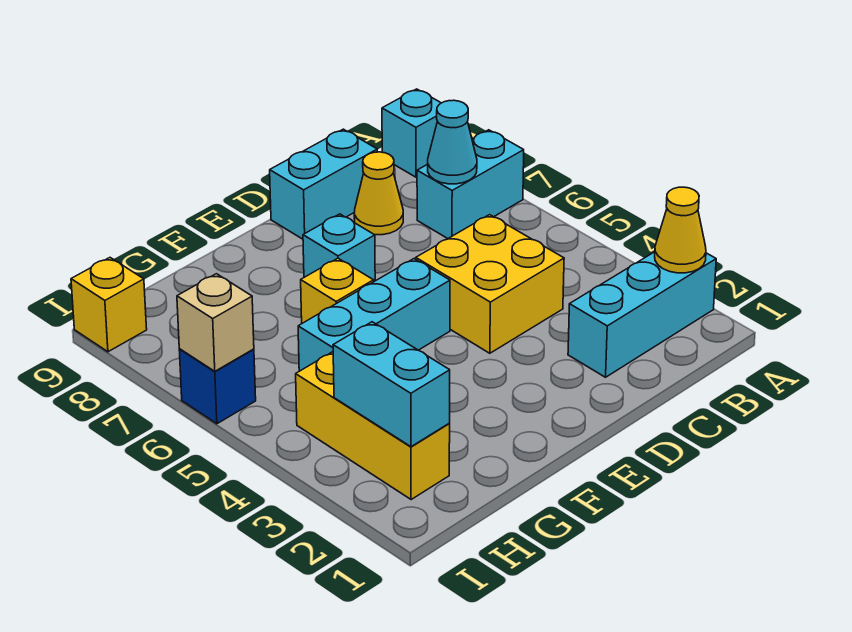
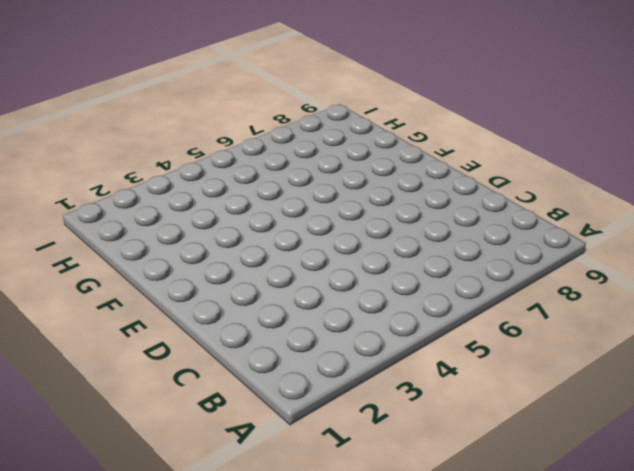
none -> cyan 1x3 brick [568,252,716,377]
none -> cyan 1x2 brick [417,130,524,238]
none -> cyan 1x1 brick [382,89,441,177]

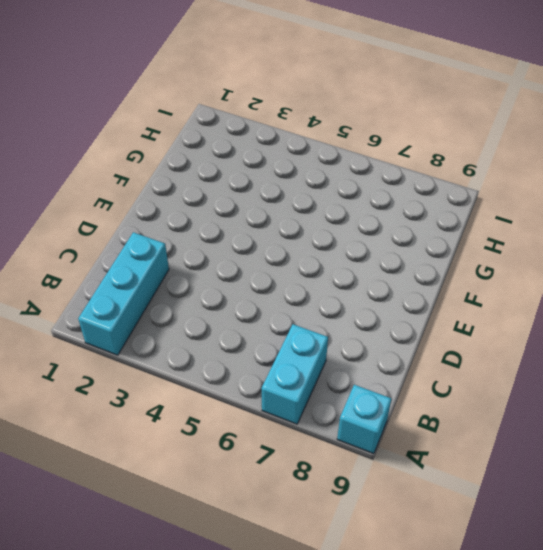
none -> yellow 2x2 brick [416,215,564,353]
none -> yellow 1x1 cone [354,152,403,235]
none -> cyan 1x2 brick [270,129,377,239]

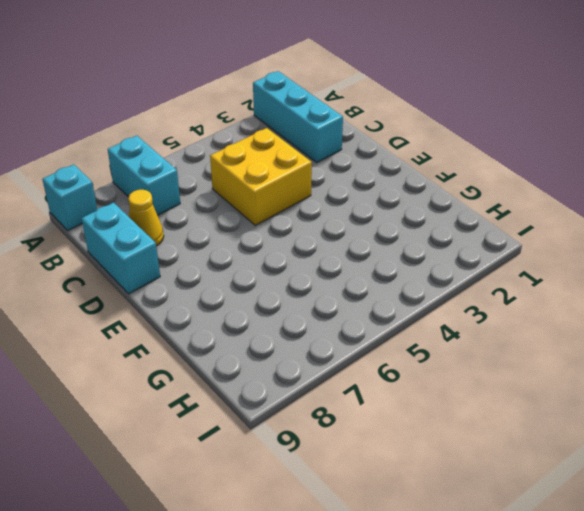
none -> cyan 1x3 brick [298,259,450,371]
none -> cyan 1x1 brick [303,214,375,281]
none -> yellow 1x1 brick [301,258,374,323]

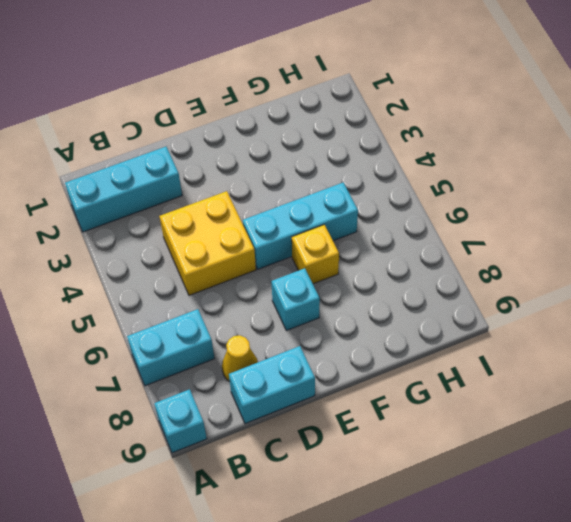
none -> yellow 1x3 brick [296,352,450,500]
none -> blue 1x1 brick [179,349,256,424]
none -> yellow 1x1 brick [71,258,147,352]

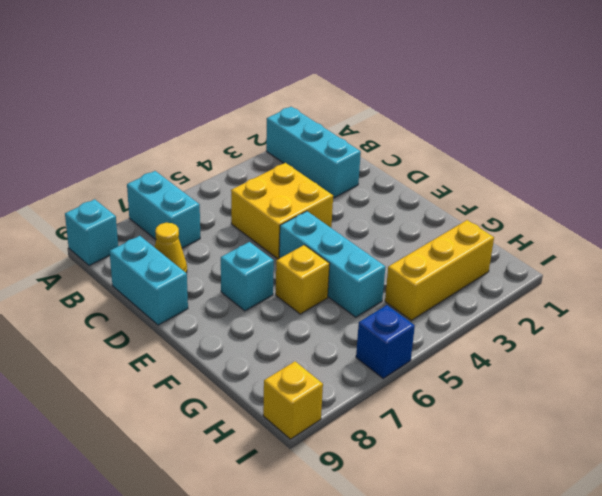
none -> yellow 1x1 cone [655,187,706,273]
none -> cyan 1x1 cone [428,100,477,184]
none -> cyan 1x2 brick [333,322,450,447]

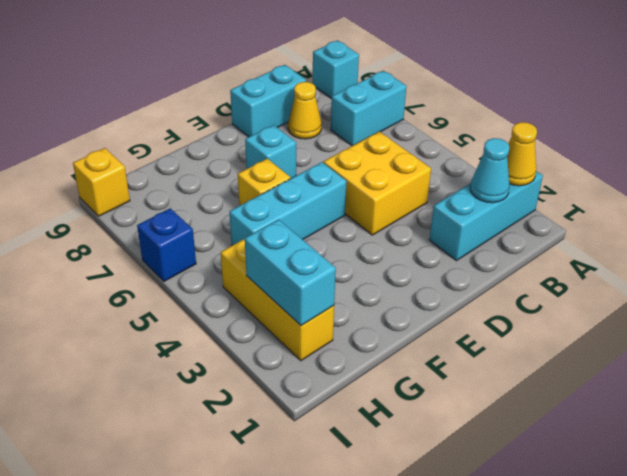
cyan 1x1 cone [470,138,510,203] -> cyan 1x1 cone moved to [428,100,477,184]
none -> tan 1x1 brick [177,274,254,371]

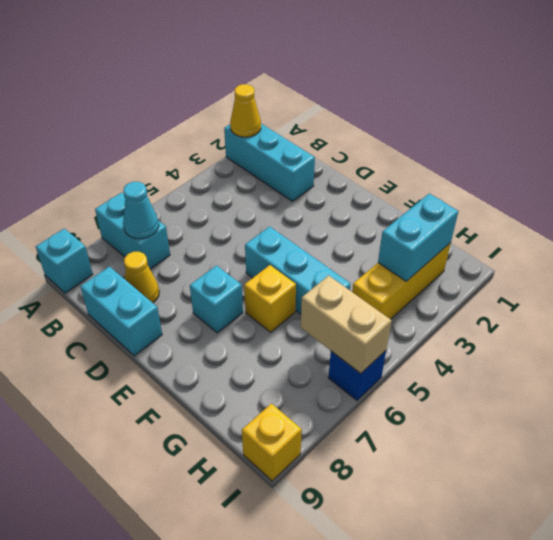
tan 1x2 brick [301,276,392,374] -> tan 1x1 brick [177,274,254,371]
none -> yellow 2x2 brick [416,215,564,353]

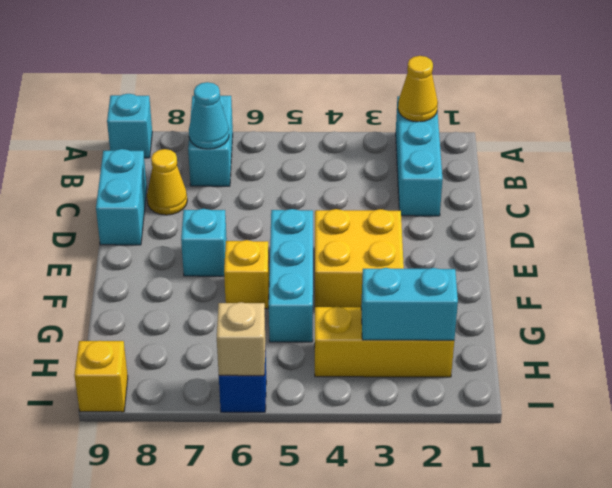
yellow 2x2 brick [315,209,404,307] -> yellow 2x2 brick moved to [416,215,564,353]

